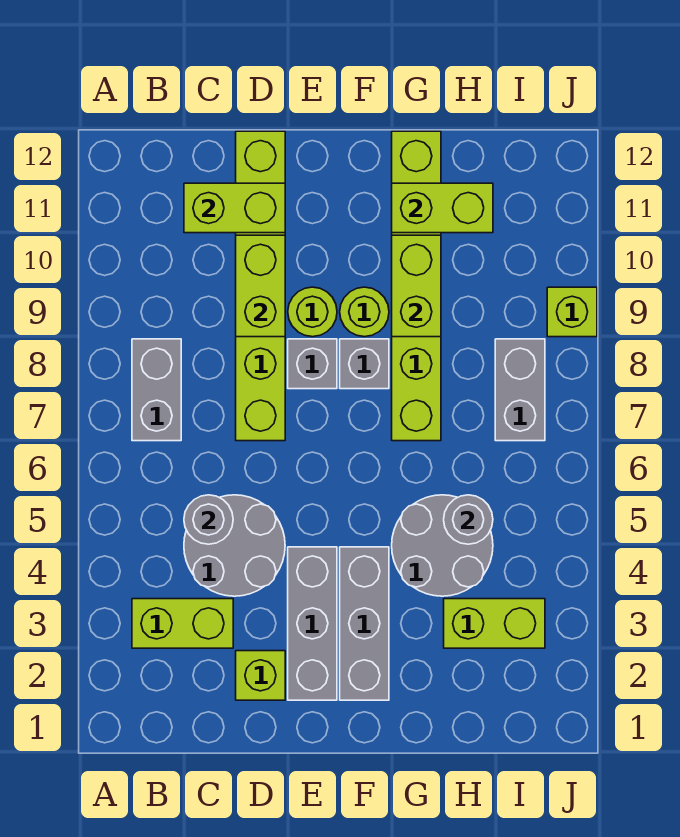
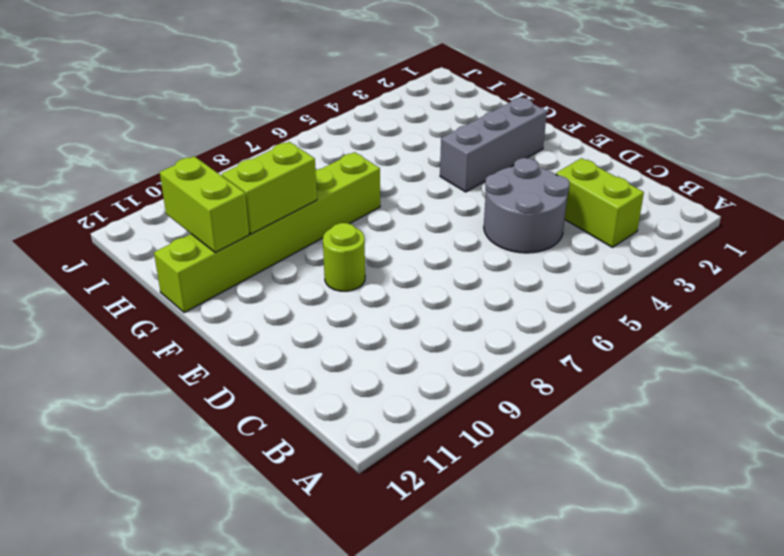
none -> grey 1x2 brick [132,339,181,441]
none -> lime 1x1 brick [236,651,285,700]
none -> lime 1x6 brick [236,131,285,441]

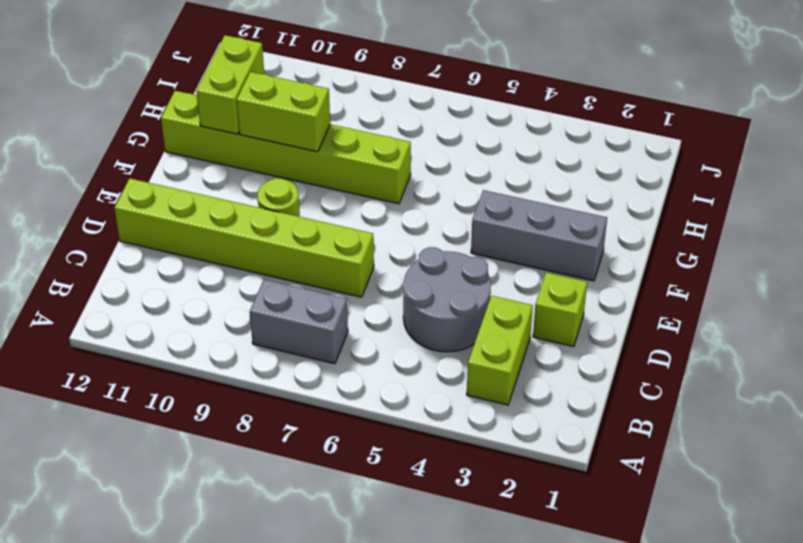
none -> grey 1x3 brick [288,547,337,700]
none -> grey 1x1 brick [288,339,337,389]
none -> grey 1x1 brick [340,339,389,389]

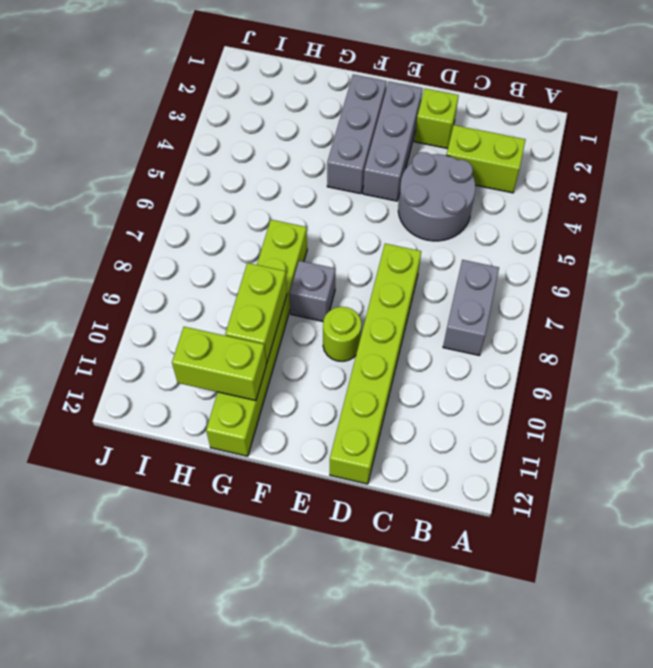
none -> grey 1x1 brick [288,339,337,389]
none -> lime 1x1 round brick [340,287,389,337]
none -> grey 2x2 round brick [392,495,493,596]

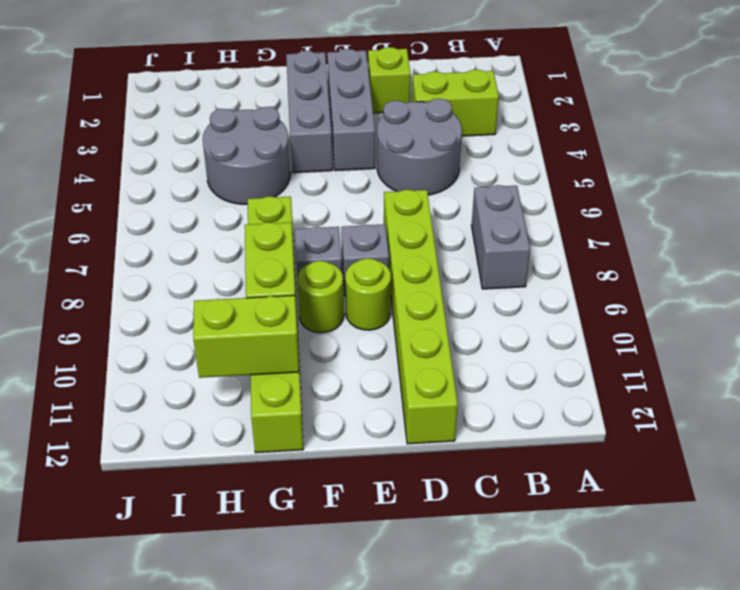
none -> lime 1x2 brick [444,599,545,648]
none -> grey 1x2 brick [495,339,545,441]
none -> lime 1x1 brick [547,287,597,337]

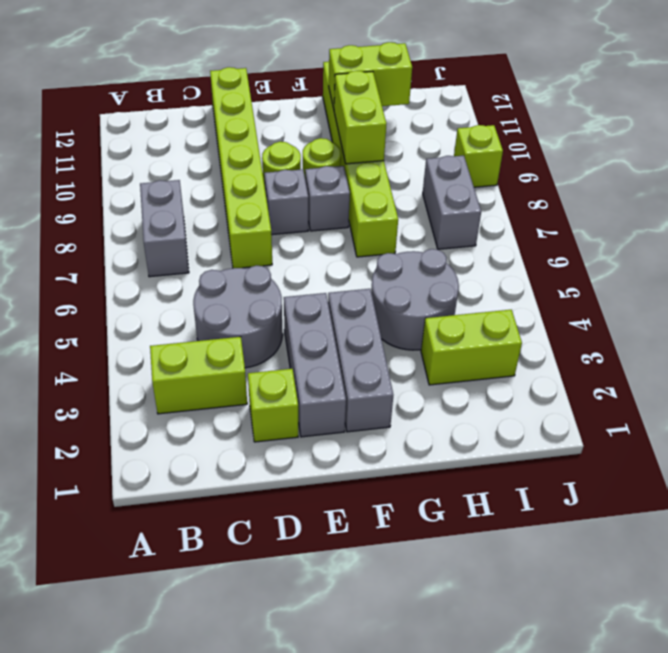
none -> grey 1x1 round brick [184,495,233,544]
none -> lime 1x2 brick [184,183,285,233]
none -> lime 1x2 brick [236,235,285,337]

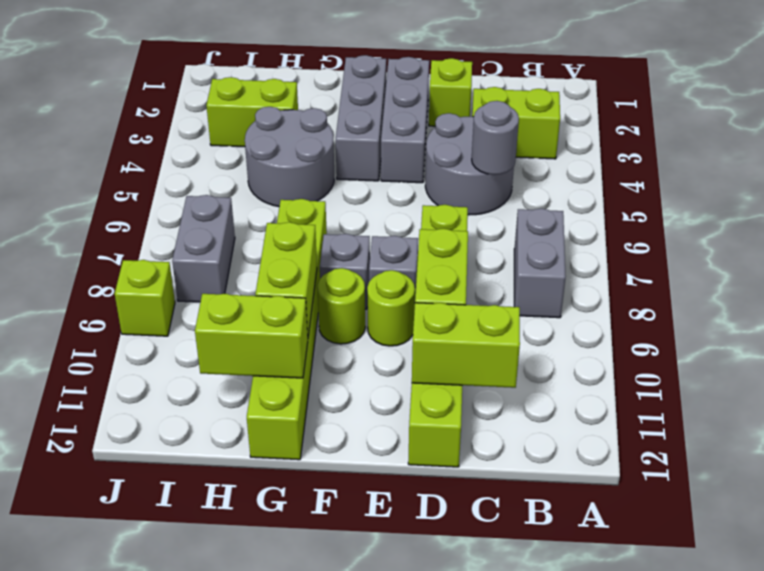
none -> grey 1x1 round brick [444,495,493,544]

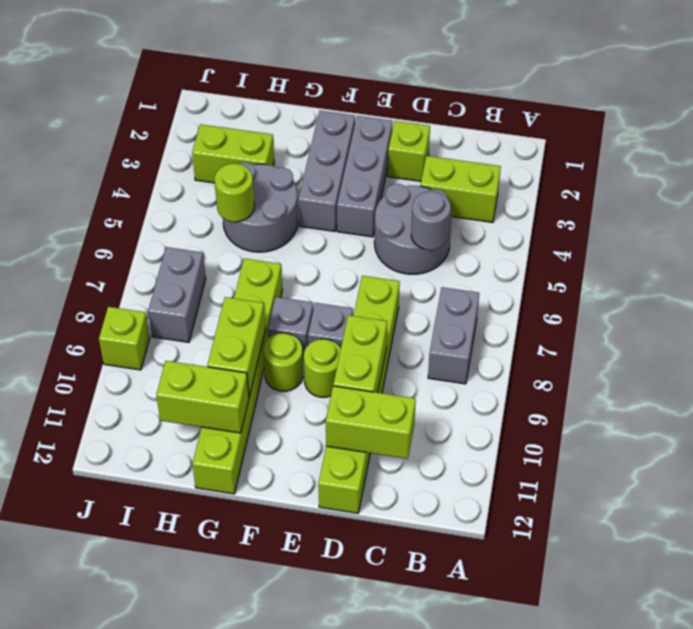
lime 1x1 round brick [215,164,254,222] -> grey 1x1 round brick [444,495,493,544]

